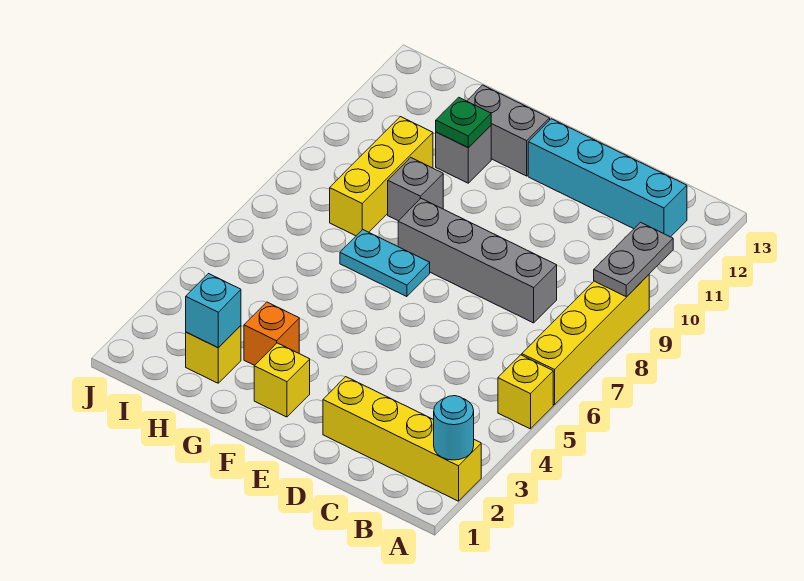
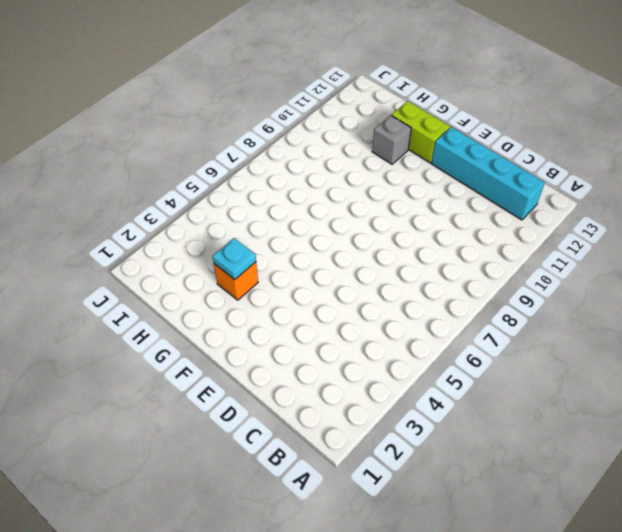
lime 1x2 brick [391,101,450,163] -> grey 1x2 brick [467,85,550,176]
cyan 1x1 plate [213,238,256,279] -> none
none -> yellow 1x4 brick [323,377,481,501]
none -> yellow 1x1 brick [498,355,553,429]
none -> yellow 1x4 brick [522,275,649,405]

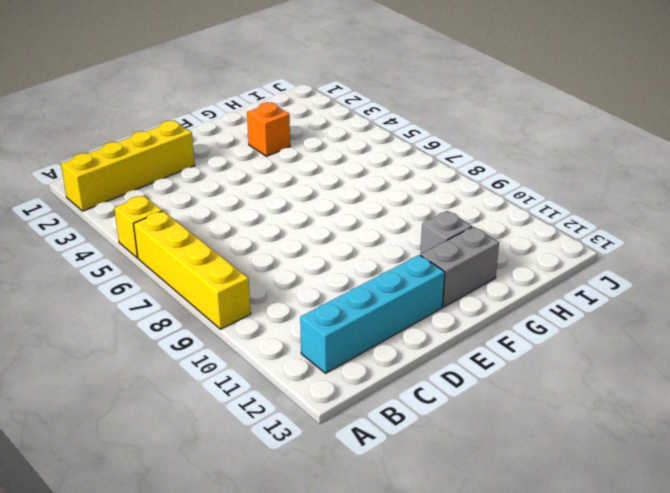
none -> grey 1x4 brick [398,199,557,323]
none -> yellow 1x1 brick [254,343,310,417]
none -> cyan 1x2 plate [340,230,430,297]

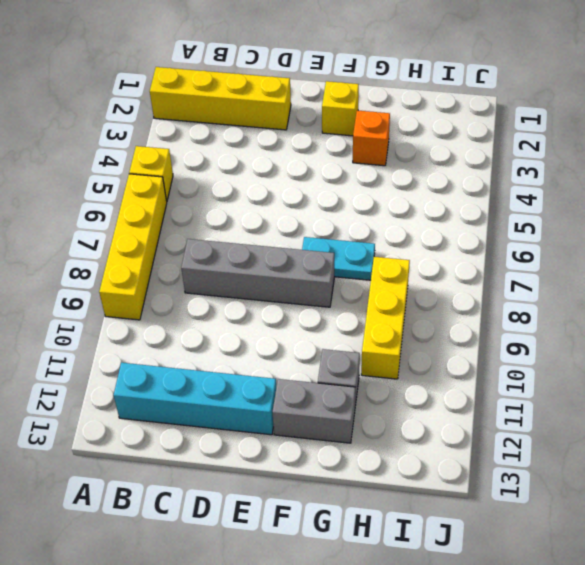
none -> grey 1x1 brick [388,157,443,221]
none -> yellow 1x1 brick [186,326,241,383]
none -> cyan 1x1 round brick [434,396,474,460]

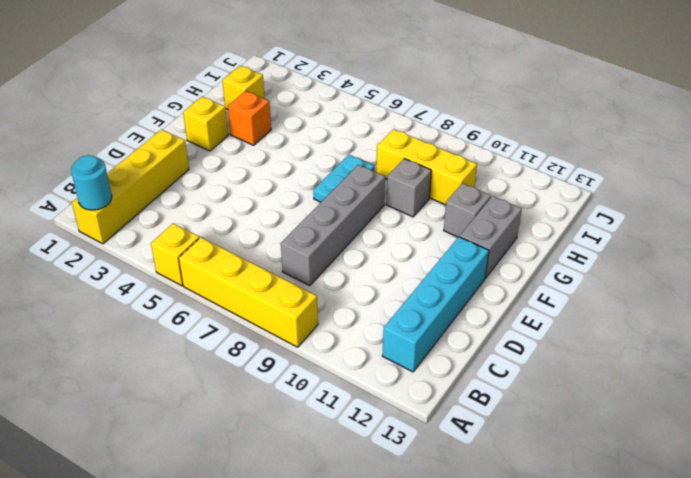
none -> grey 1x2 plate [594,222,673,297]
none -> green 1x1 plate [436,97,491,148]
none -> cyan 1x1 brick [186,274,241,348]

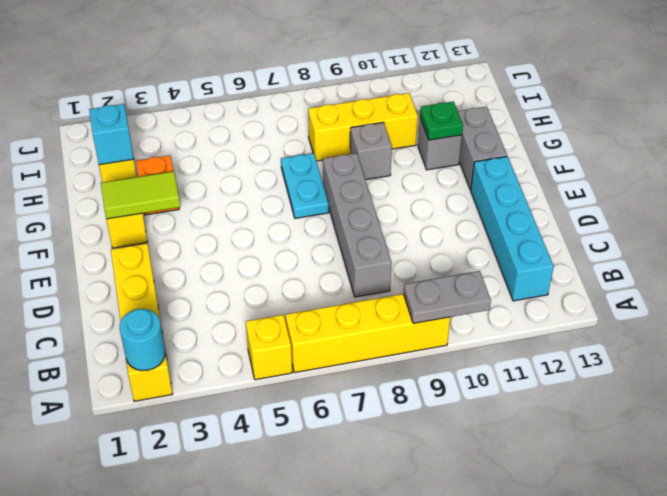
lime 1x2 tile [101,171,180,219] -> none

